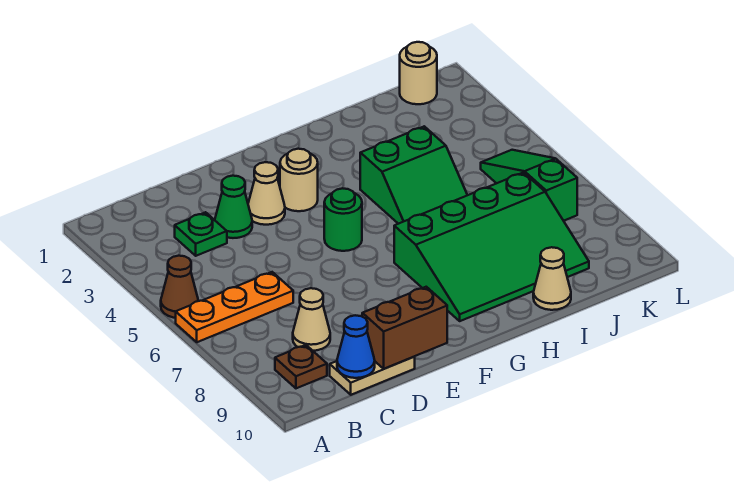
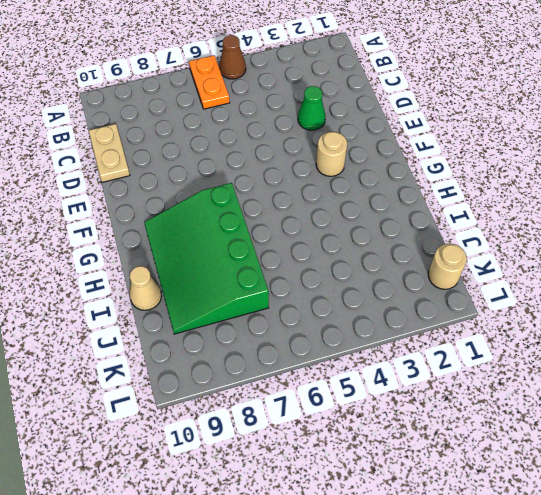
orange 1x2 plate [189,55,230,109] -> orange 1x3 plate [176,272,293,342]
none -> brown 1x1 plate [275,345,327,388]
none -> green 1x1 plate [175,212,227,256]
none -> tan 1x1 cone [293,288,330,351]

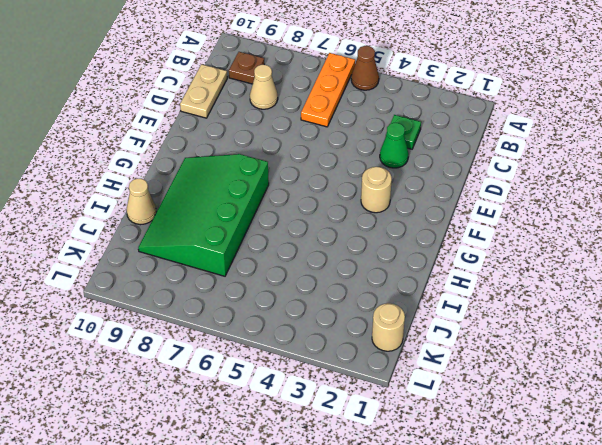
none -> tan 1x1 cone [248,162,285,225]
none -> green 1x1 round brick [324,188,362,251]
none -> green 2x2 slope [360,126,467,224]

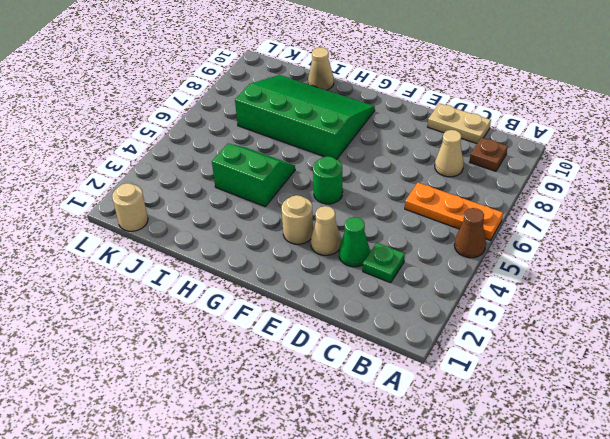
none -> green 1x3 slope [481,150,577,221]
none -> blue 1x1 cone [337,315,375,378]
none -> brown 1x2 brick [362,287,447,369]

